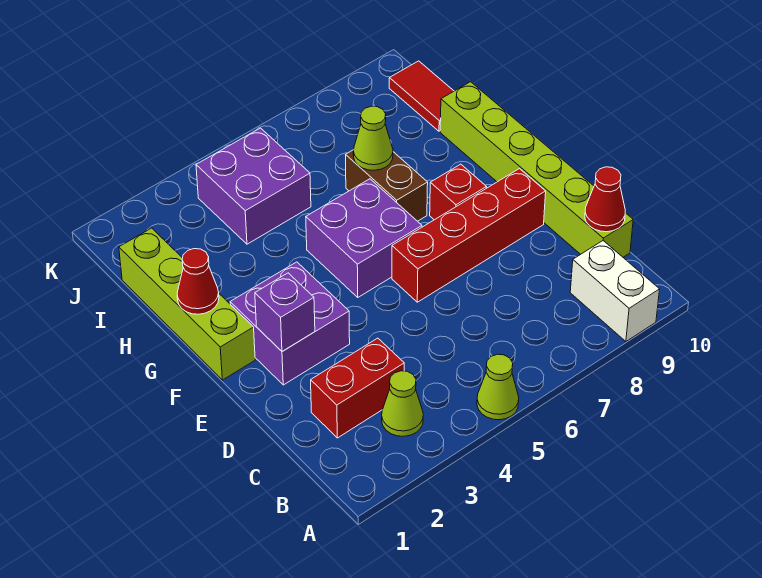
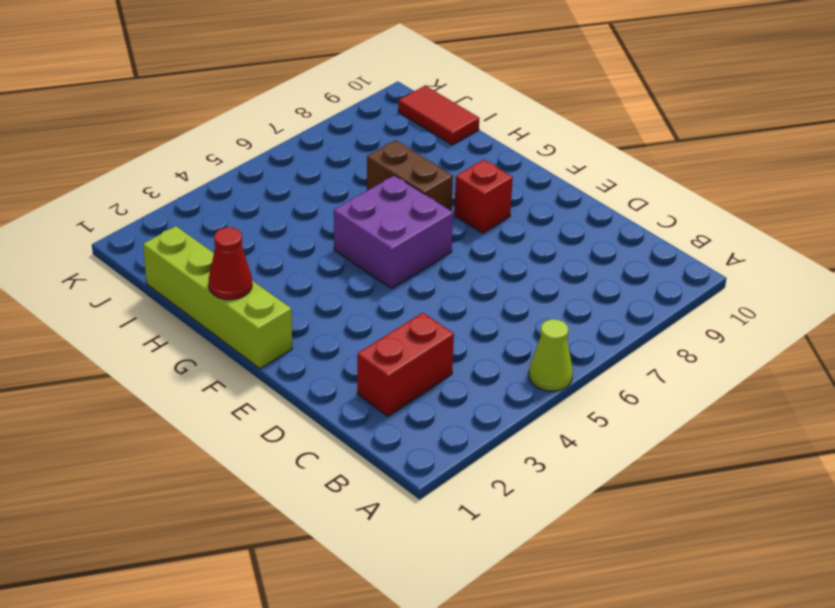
none -> white 1x2 brick [570,241,660,341]
none -> lime 1x1 cone [382,371,423,436]
none -> lime 1x6 brick [440,82,633,257]

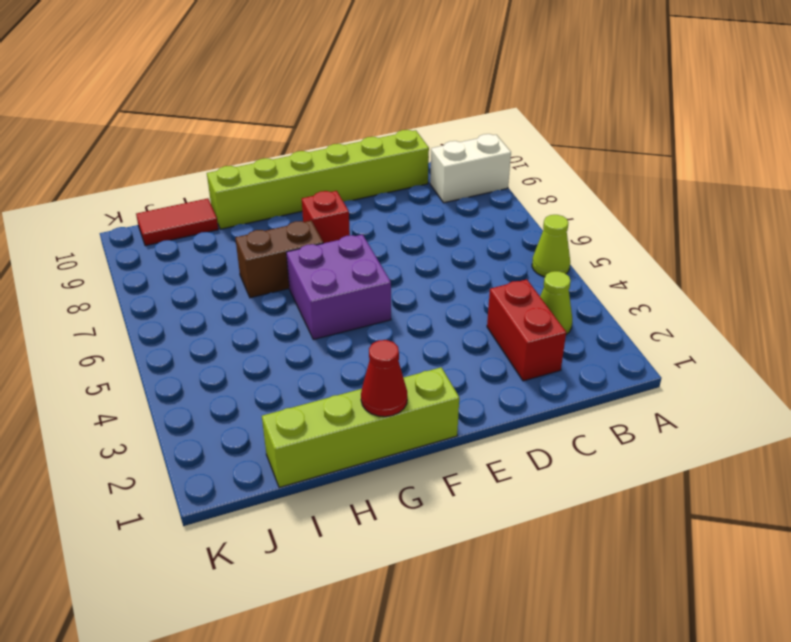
none -> purple 2x2 brick [230,262,350,385]
none -> red 1x4 brick [392,169,546,302]
none -> purple 2x2 brick [196,128,311,244]

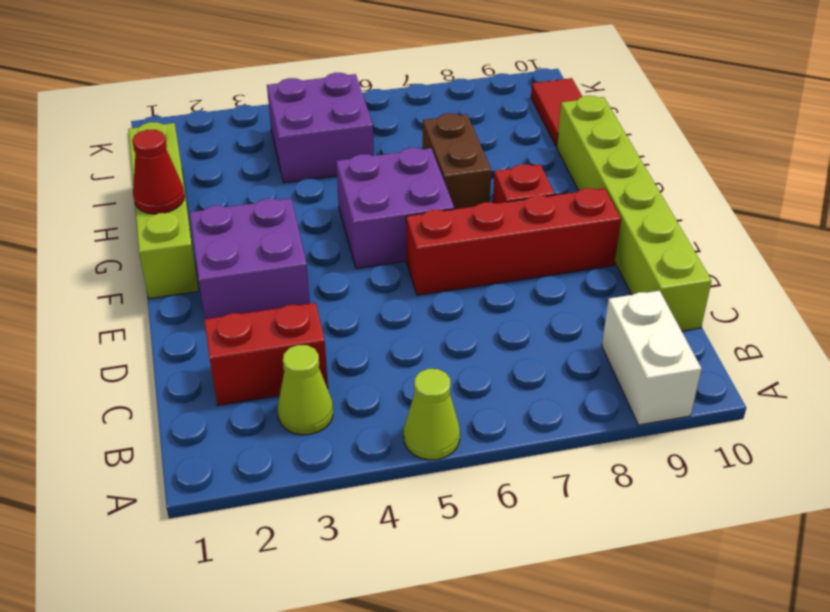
none -> red 1x1 cone [585,167,625,232]
none -> purple 1x1 brick [255,273,315,351]
none -> lime 1x1 cone [353,106,393,170]

